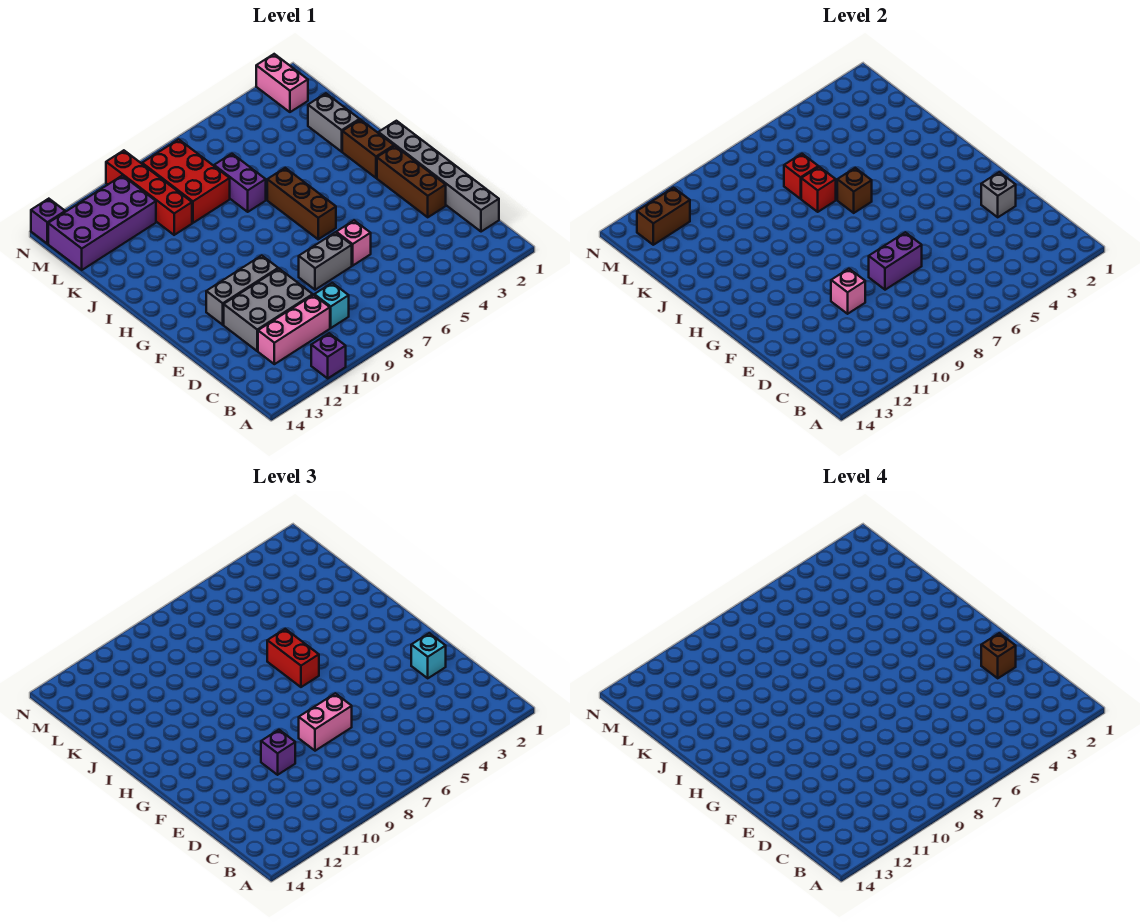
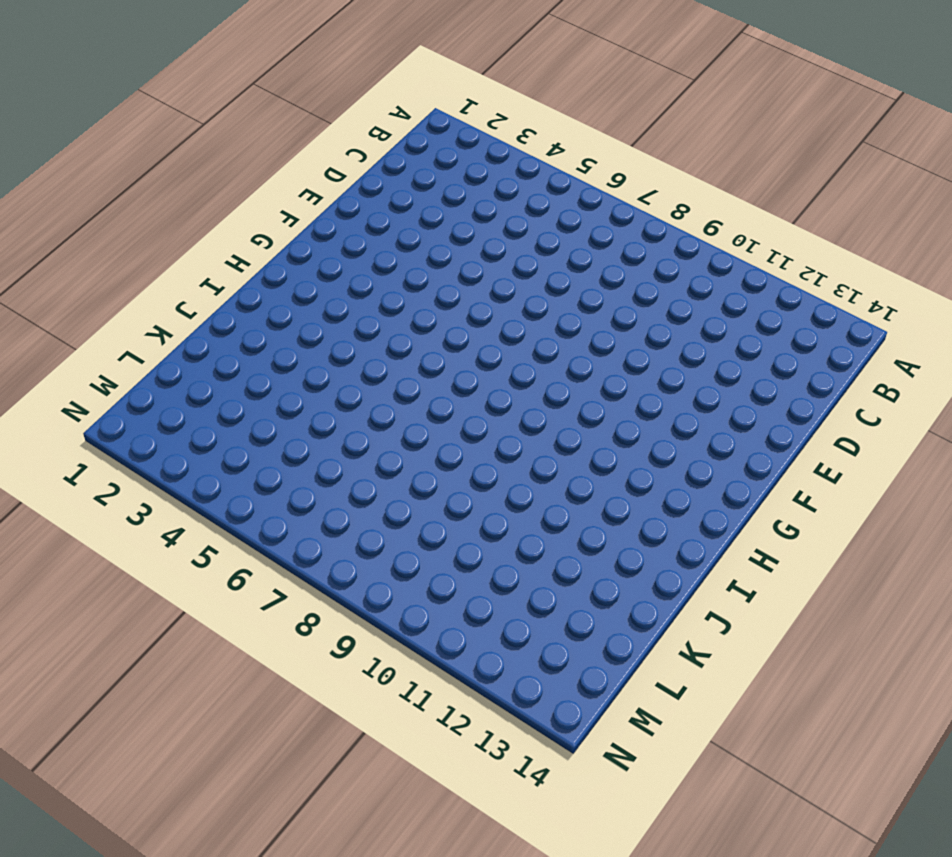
none -> purple 1x1 brick [311,333,346,378]
none -> grey 1x6 brick [379,121,499,232]
none -> cyan 1x1 brick [314,283,349,328]
none -> pink 1x3 brick [258,295,330,364]

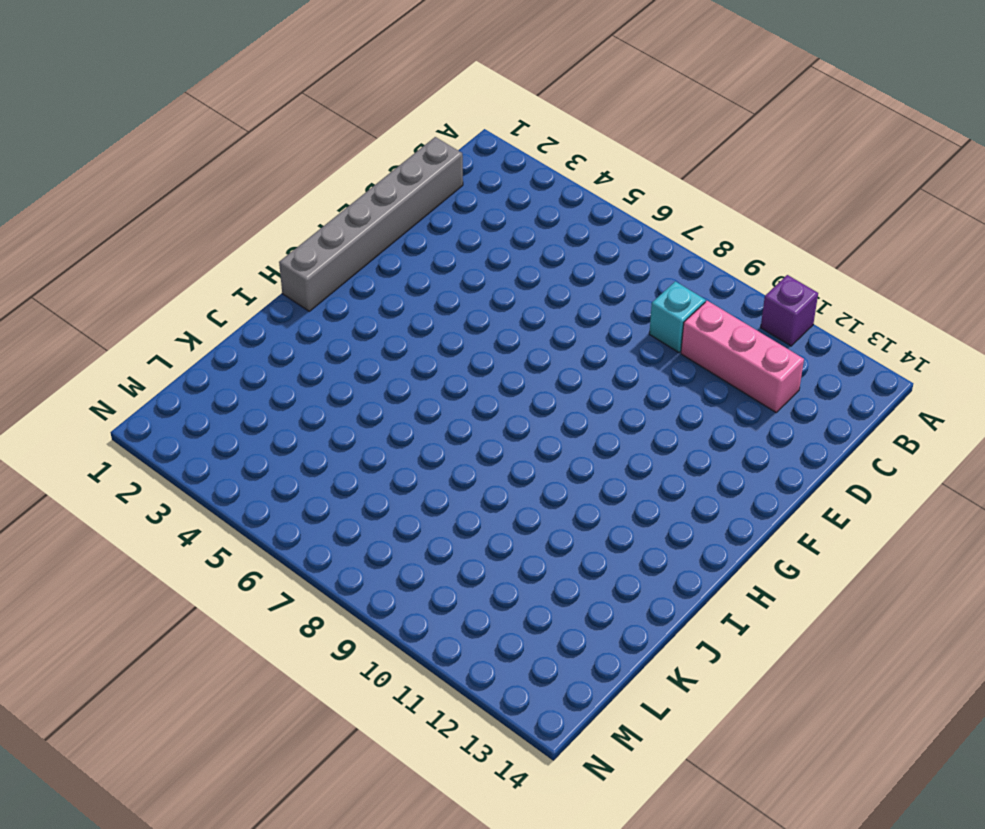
none -> grey 2x3 brick [224,269,313,351]
none -> brown 1x3 brick [377,146,446,217]
none -> pink 1x1 brick [336,220,371,265]
none -> grey 1x2 brick [299,232,352,290]

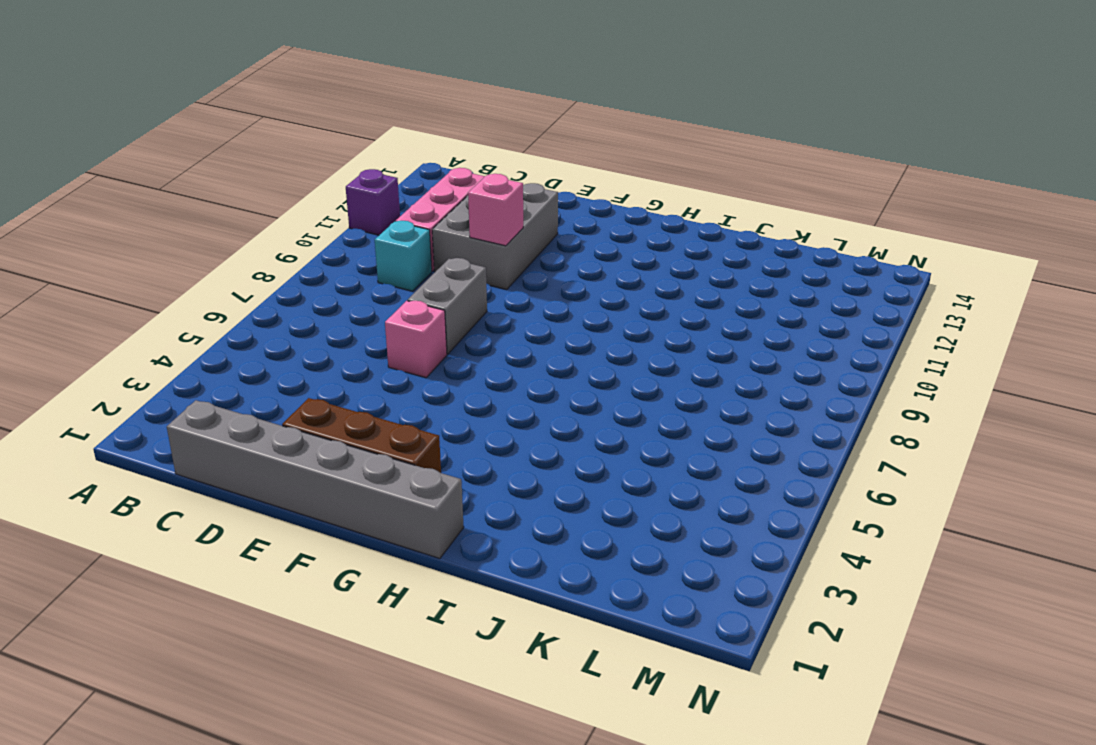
none -> grey 1x3 brick [206,256,278,325]
none -> brown 1x3 brick [267,168,336,239]
none -> brown 1x2 brick [342,120,394,178]
none -> grey 1x2 brick [308,93,360,152]

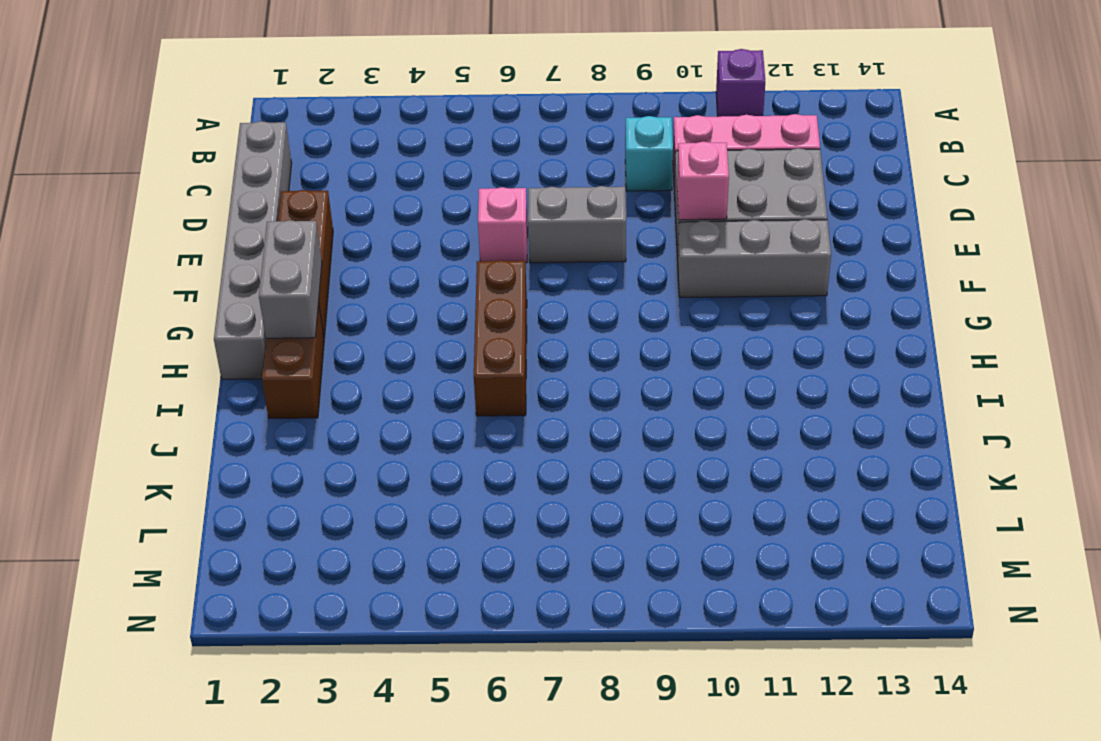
grey 1x2 brick [259,220,322,338] -> grey 1x2 brick moved to [308,93,360,152]
none -> purple 1x2 brick [214,154,266,212]
none -> red 2x3 brick [142,139,230,223]
none -> red 1x4 brick [106,150,192,235]
none -> purple 2x4 brick [48,176,156,270]

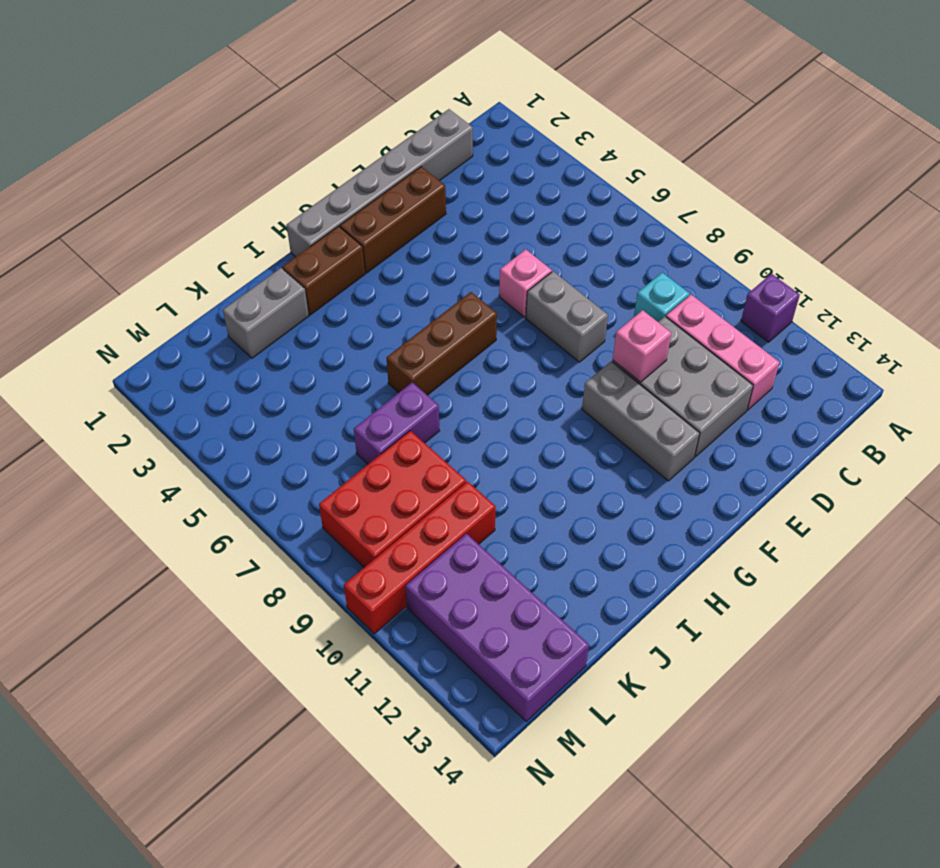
none -> pink 1x2 brick [256,54,308,112]
none -> purple 1x1 brick [31,199,65,244]
none -> grey 1x1 brick [981,172,1016,217]
none -> purple 1x2 brick [869,232,922,290]

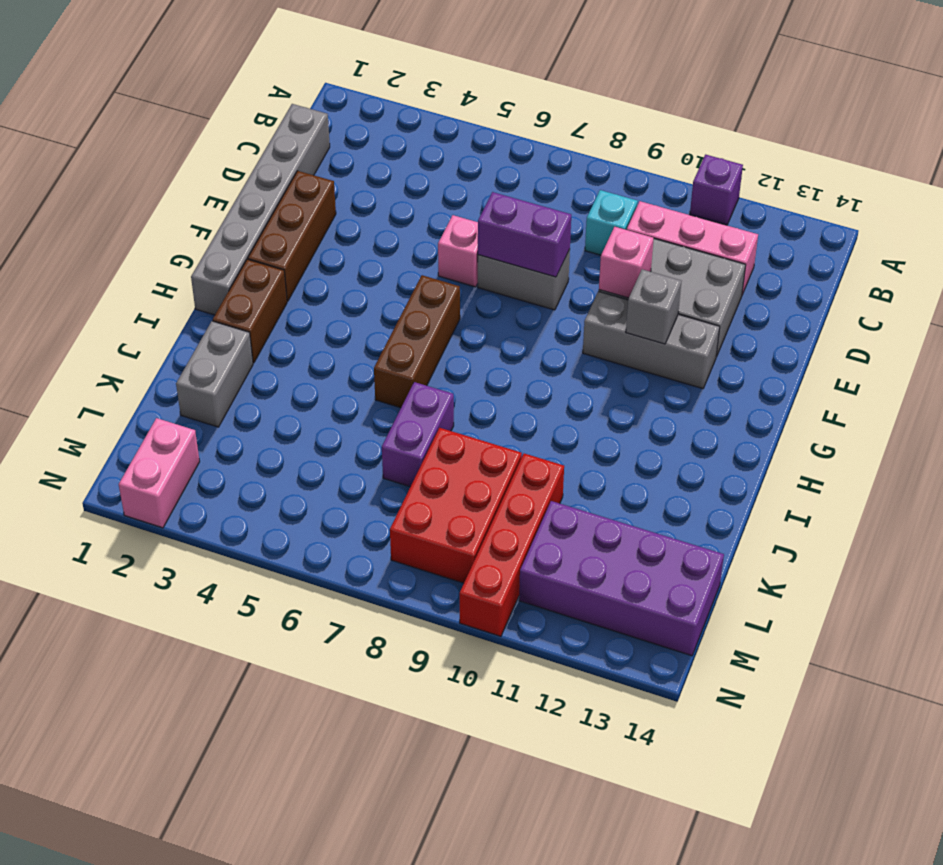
grey 1x1 brick [626,269,681,344] -> grey 1x1 brick moved to [981,172,1016,217]
none -> purple 1x1 brick [31,199,65,244]
none -> brown 1x1 brick [837,168,872,213]
none -> red 1x1 brick [801,167,836,212]
none -> red 1x1 brick [784,154,818,199]

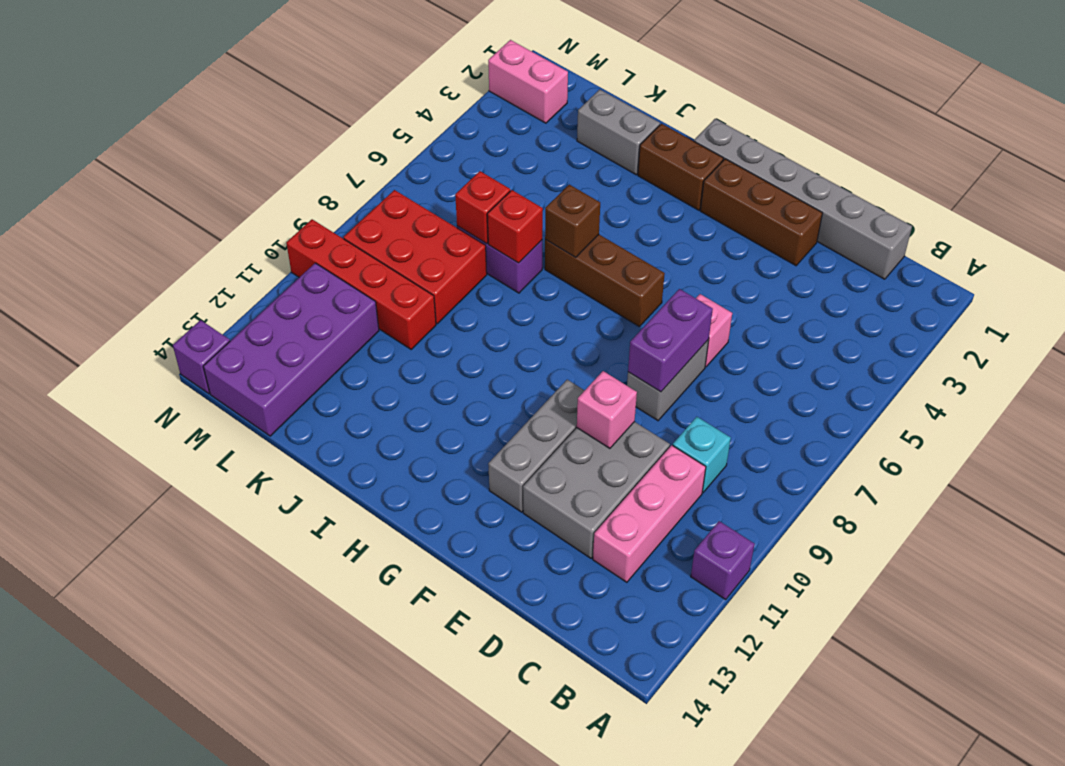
none -> grey 1x1 brick [981,172,1016,217]
none -> brown 1x2 brick [637,188,690,245]
none -> cyan 1x1 brick [411,633,446,678]
none -> pink 1x2 brick [299,693,352,751]

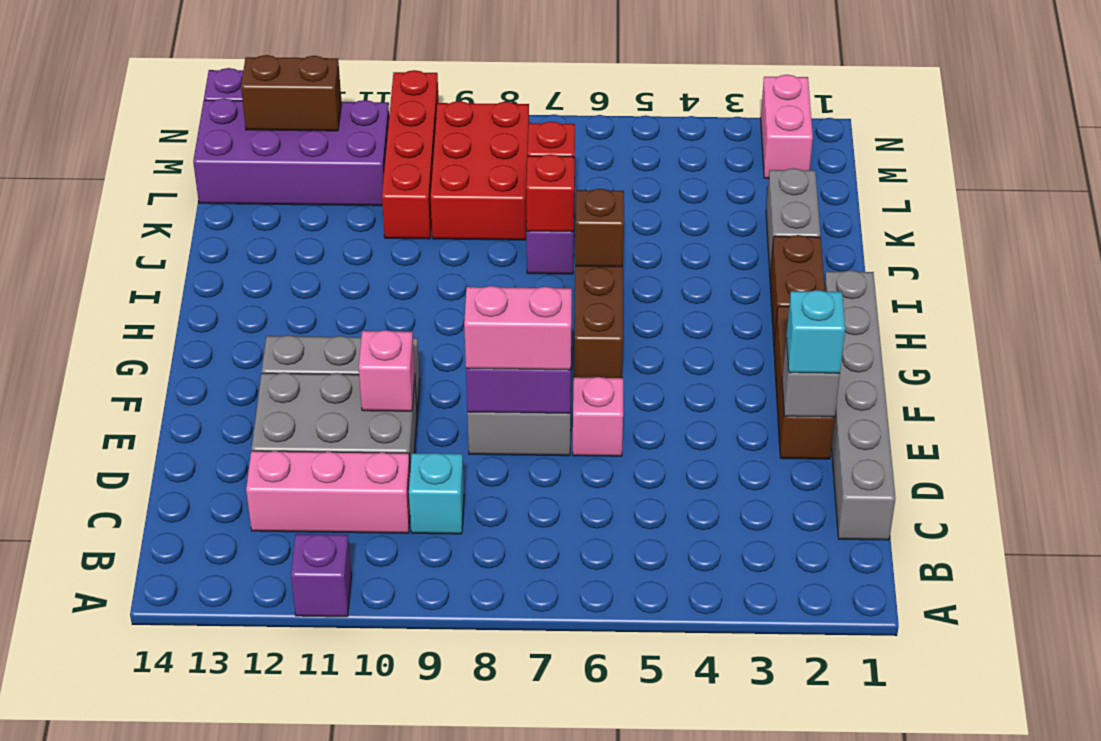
none -> purple 1x1 brick [261,730,295,775]
none -> red 1x2 brick [267,629,319,687]
none -> brown 1x1 brick [981,633,1016,678]

